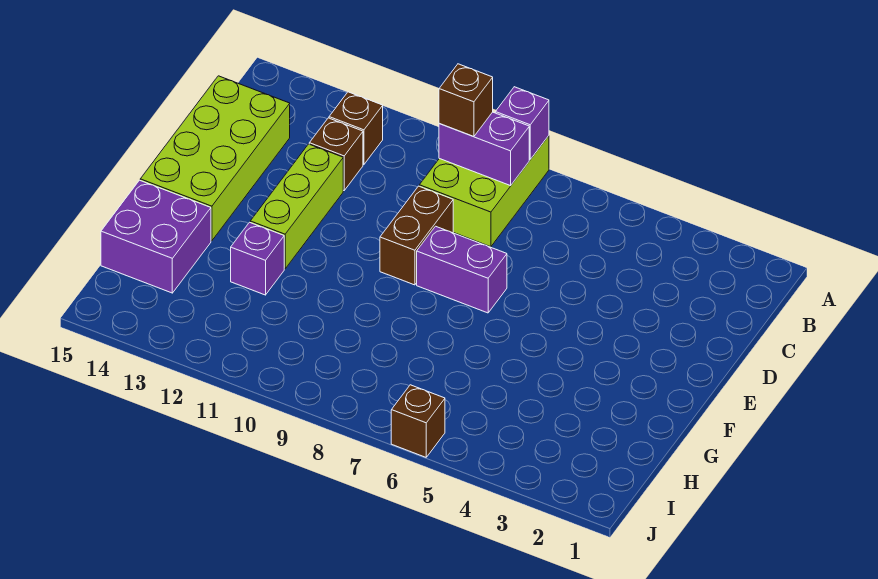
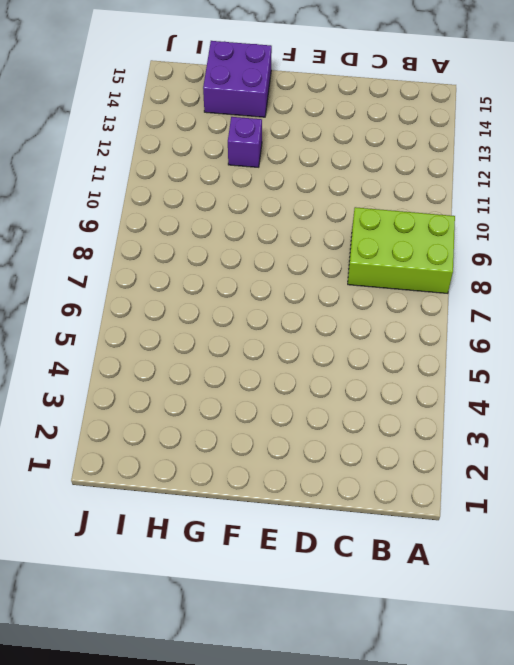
none -> brown 1x1 brick [329,92,383,164]
none -> brown 1x1 brick [309,118,363,190]
none -> lime 2x4 brick [140,76,290,241]

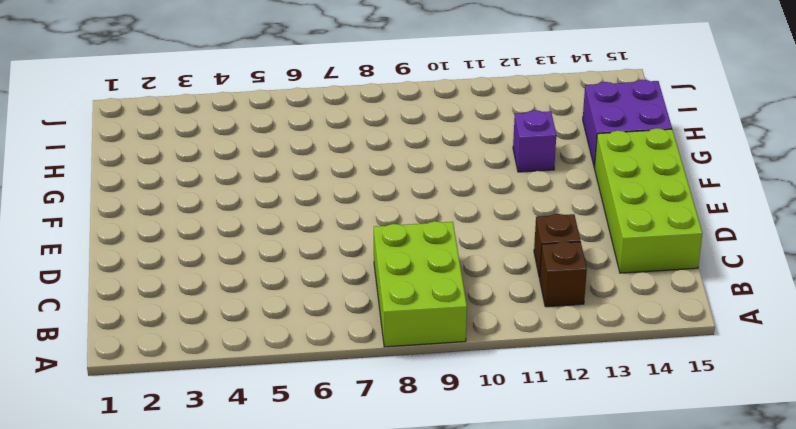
none -> brown 1x2 brick [380,186,453,285]
none -> lime 1x3 brick [250,144,343,269]
none -> purple 1x2 brick [417,226,507,313]

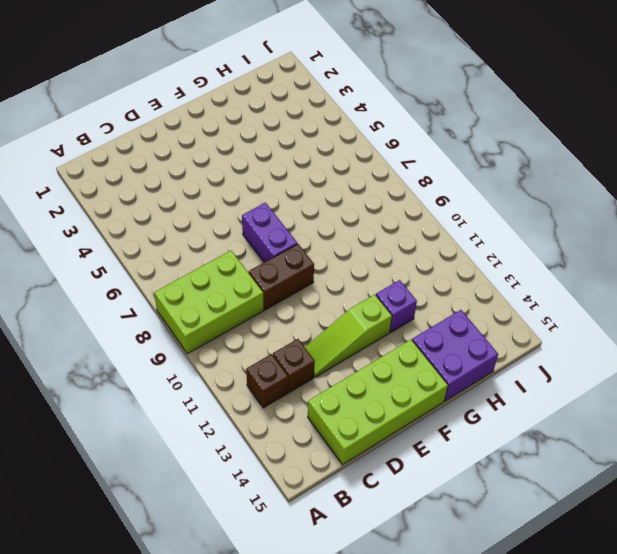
lime 1x3 slope [305,295,392,377] -> lime 1x3 brick [250,144,343,269]
none -> brown 1x1 brick [391,385,445,457]
none -> purple 1x1 brick [495,87,549,159]
none -> purple 1x2 brick [439,112,529,186]

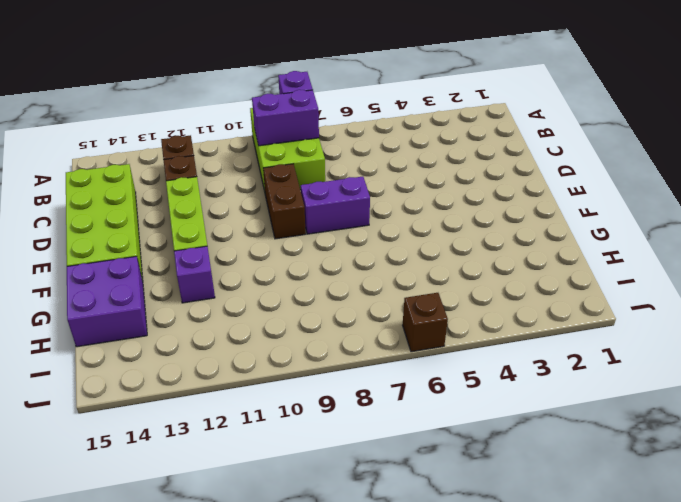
none -> brown 1x1 brick [439,64,493,137]

